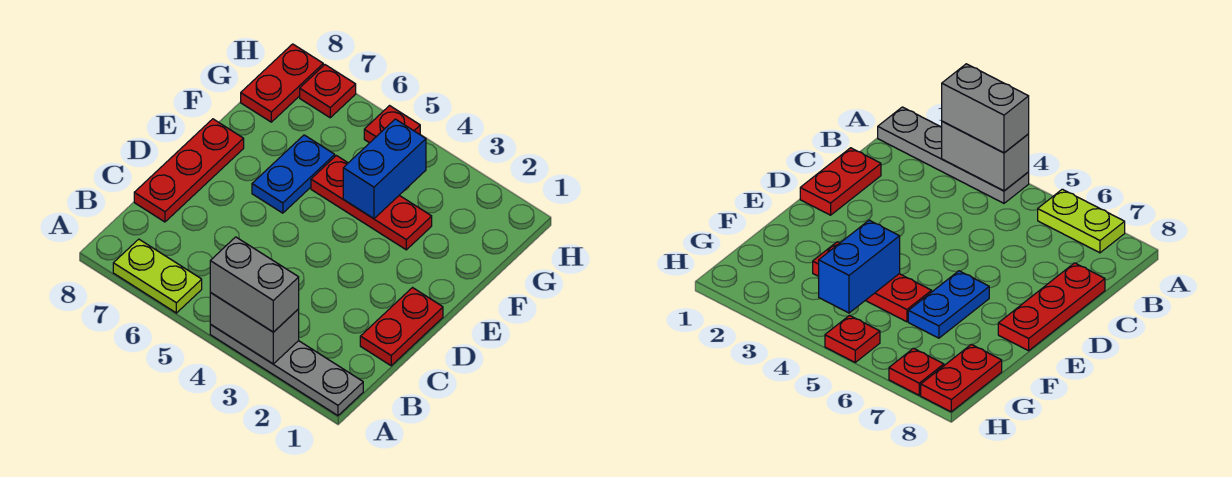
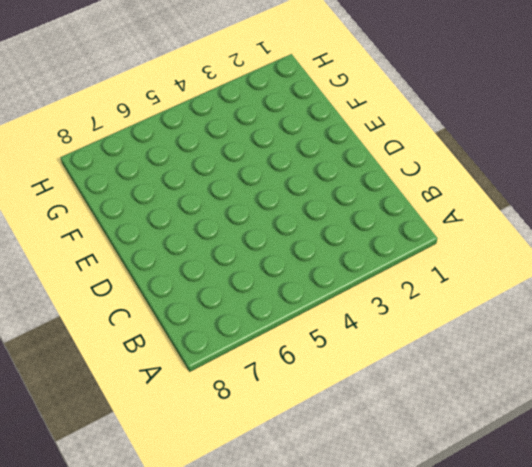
none -> grey 1x4 plate [210,324,363,416]
none -> lime 1x2 plate [113,239,202,313]
none -> red 1x2 plate [360,288,443,366]

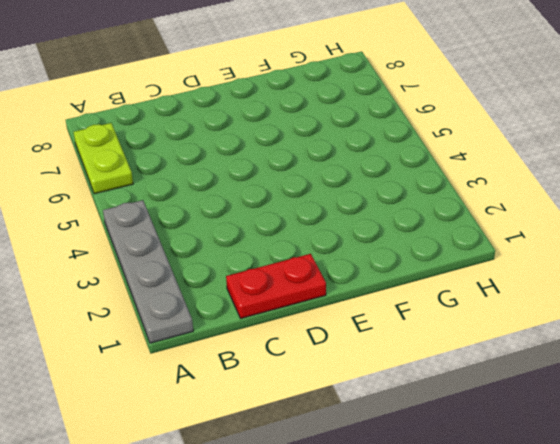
none -> red 1x3 plate [134,119,244,222]
none -> blue 1x2 plate [252,135,335,213]
none -> red 1x3 plate [311,155,432,250]

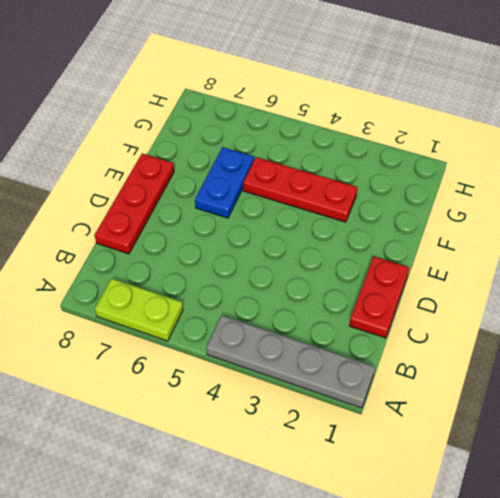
none -> red 1x2 plate [241,44,323,122]
none -> red 1x1 plate [364,106,420,143]
none -> red 1x1 plate [300,65,356,118]

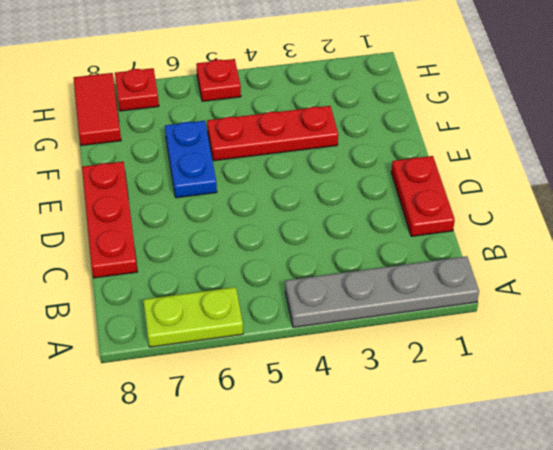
red 1x2 tile [74,73,121,146] -> red 1x2 plate [241,44,323,122]
none -> grey 1x2 brick [210,293,299,364]
none -> blue 1x2 brick [343,119,426,219]
none -> grey 1x2 brick [210,237,299,332]

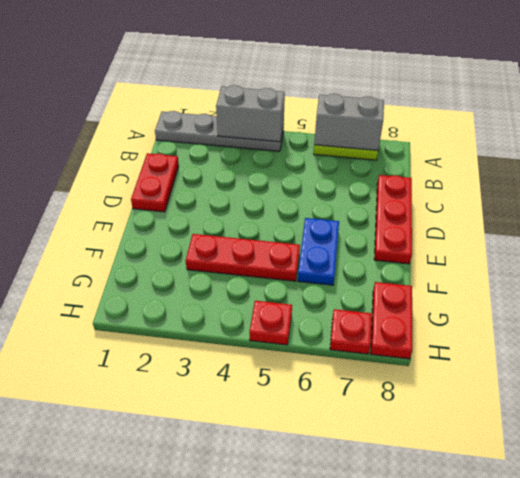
grey 1x2 brick [314,94,384,151] -> grey 1x2 brick moved to [210,237,299,332]
none -> blue 1x2 brick [343,119,426,219]

